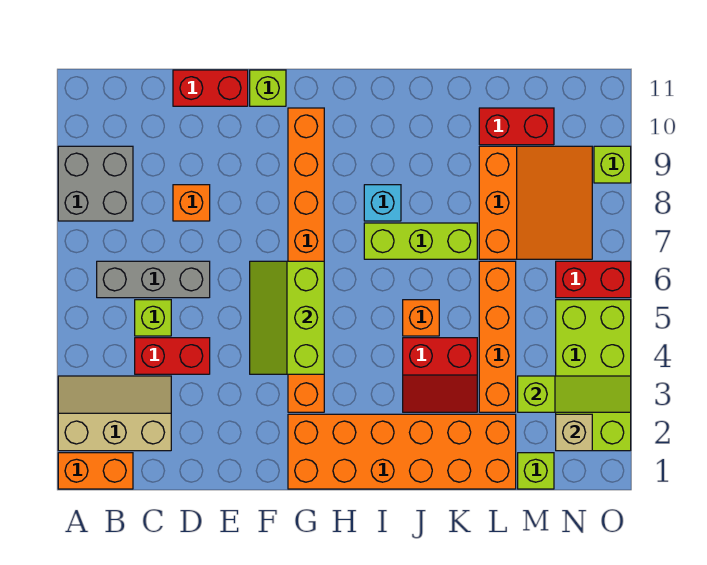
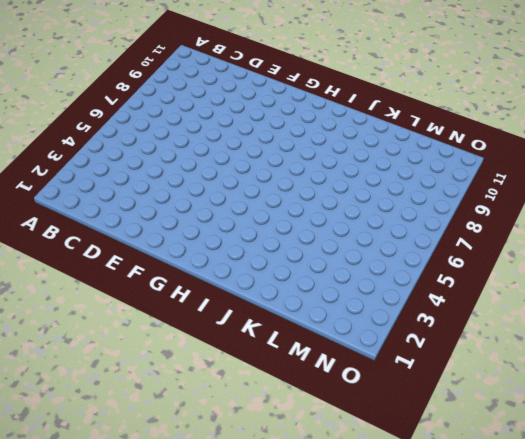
none -> orange 1x2 brick [58,453,133,489]
none -> tan 2x3 slope [58,376,171,451]
none -> grey 2x2 brick [58,146,133,221]

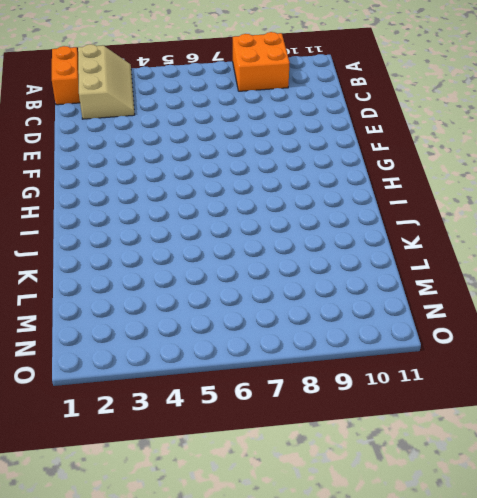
orange 2x2 brick [233,32,290,91] -> grey 2x2 brick [58,146,133,221]
none -> grey 1x3 brick [97,261,210,298]
none -> red 1x2 brick [135,338,210,374]
none -> lime 1x1 brick [135,300,171,336]

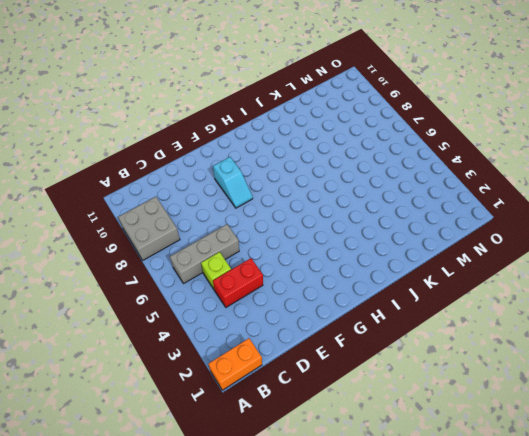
cyan 1x2 slope [213,157,253,208] -> none
none -> tan 2x3 slope [58,376,171,451]
none -> orange 1x1 brick [173,185,210,221]
none -> red 1x2 brick [173,70,248,106]

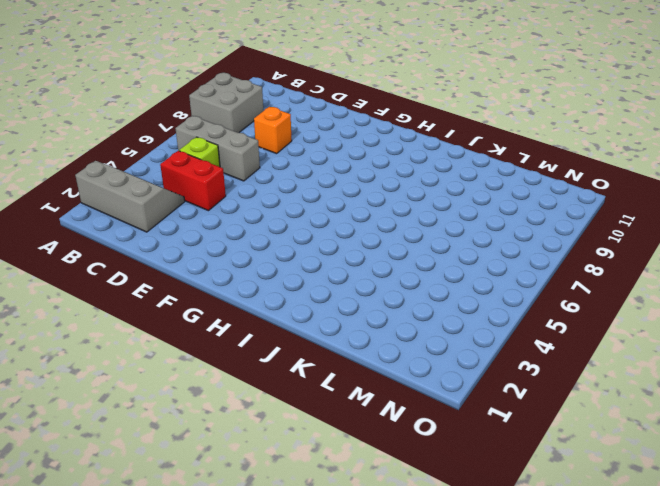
grey 2x3 slope [75,161,185,232] -> tan 2x3 slope [58,376,171,451]
none -> orange 1x2 brick [58,453,133,489]
none -> red 1x2 brick [173,70,248,106]
none -> lime 1x1 brick [250,70,286,106]

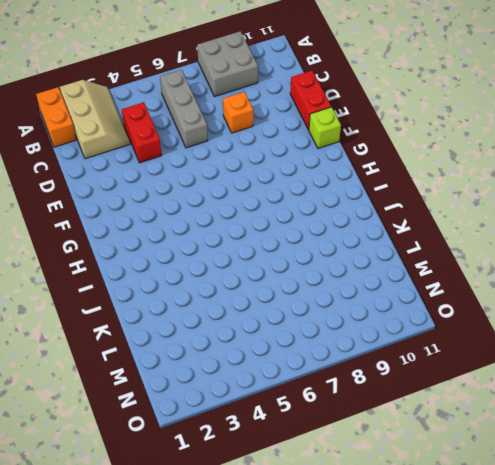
none -> lime 1x1 brick [135,300,171,336]
none -> orange 2x6 brick [288,414,516,489]
none -> orange 1x8 brick [288,108,324,412]

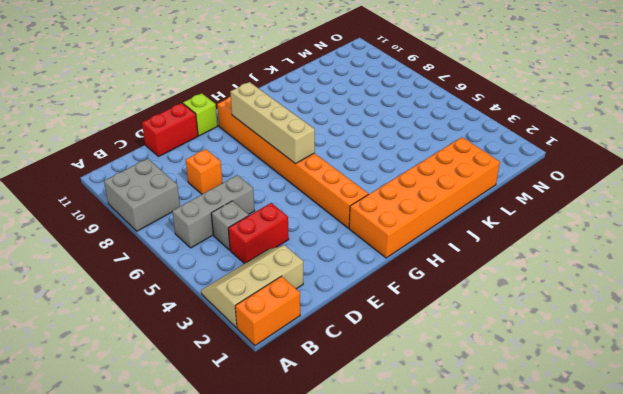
grey 1x1 brick [211,201,249,250] -> lime 1x1 brick [135,300,171,336]
tan 1x4 brick [230,82,315,164] -> lime 2x3 slope [250,261,324,374]
none -> lime 1x3 brick [364,223,477,259]
none -> cyan 1x1 brick [364,185,401,221]
none -> red 2x2 slope [403,338,477,412]

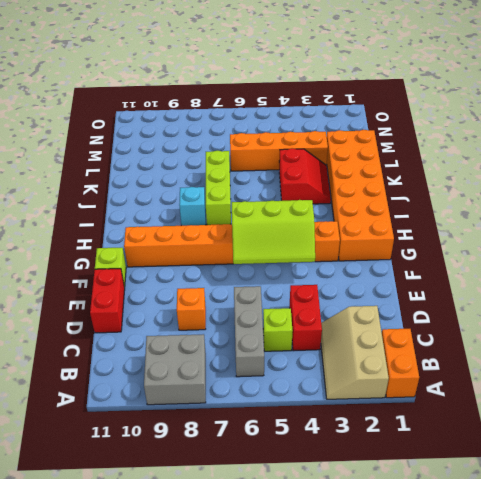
none -> orange 1x1 brick [403,300,439,336]
none -> orange 3x3 slope [479,146,592,259]
none -> red 1x2 brick [479,108,554,145]

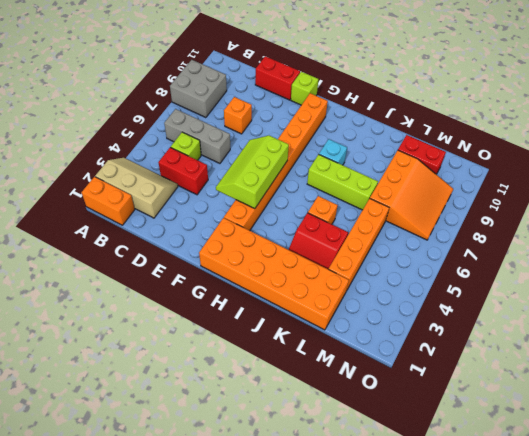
none -> lime 1x1 brick [518,453,554,489]
none -> lime 2x4 brick [556,300,631,451]
none -> red 1x2 brick [556,261,631,298]

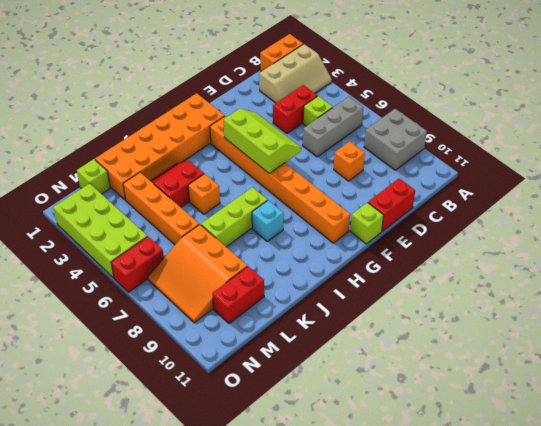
none -> lime 1x1 brick [594,146,631,183]
none -> lime 1x3 slope [518,376,631,412]
none -> tan 1x1 brick [556,414,592,451]

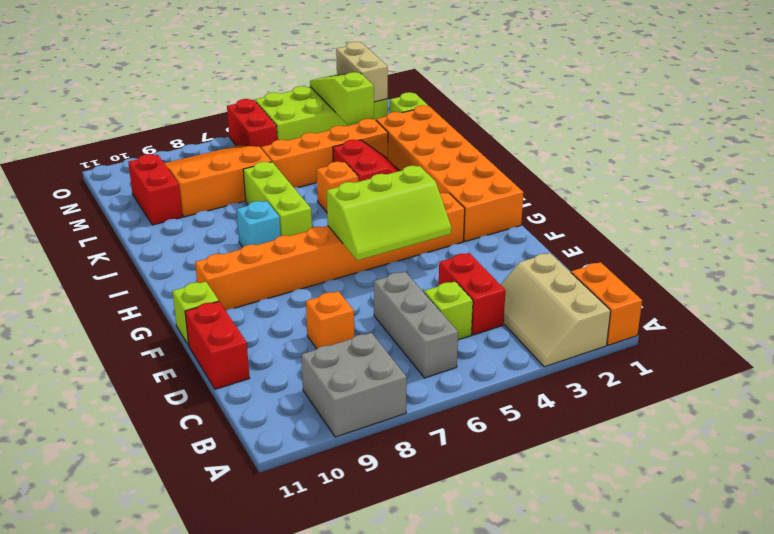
tan 1x2 brick [336,42,388,102] -> tan 1x1 brick [556,414,592,451]
none -> lime 1x1 brick [594,146,631,183]

